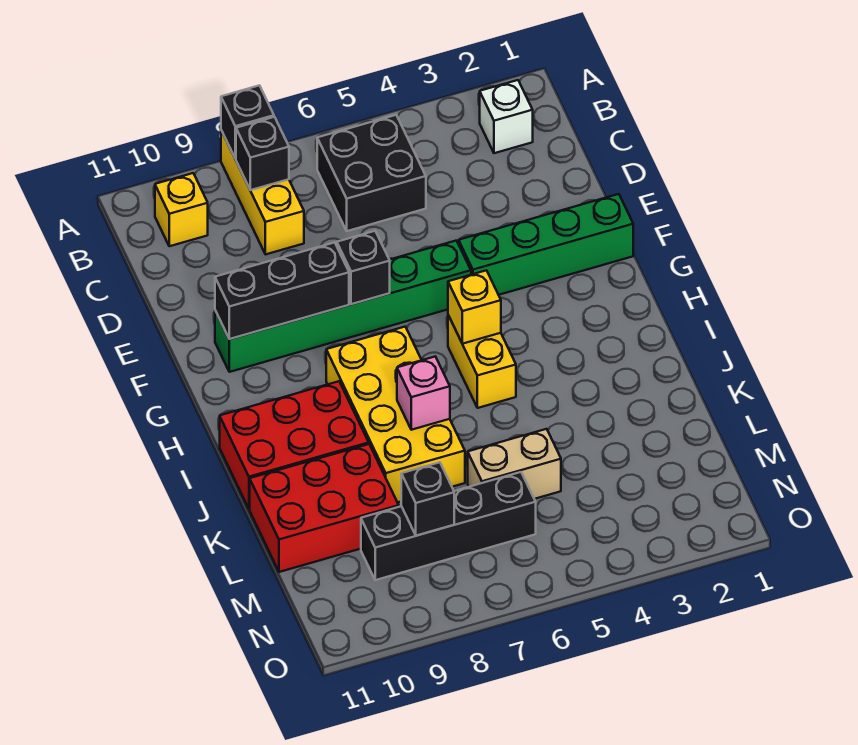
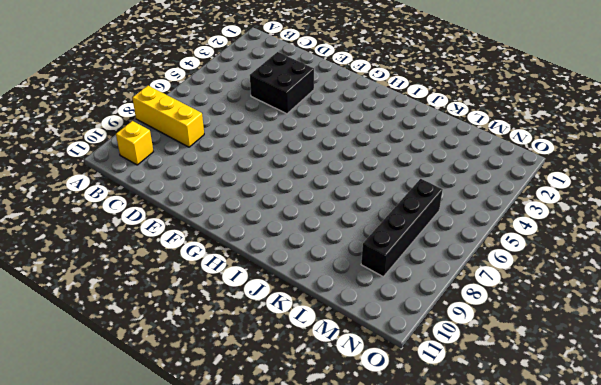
black 2x2 brick [250,52,314,114] -> black 2x2 brick moved to [317,115,426,231]
none -> white 1x1 brick [480,80,533,153]
none -> green 1x4 brick [459,194,633,295]
none -> green 1x6 brick [215,241,471,372]

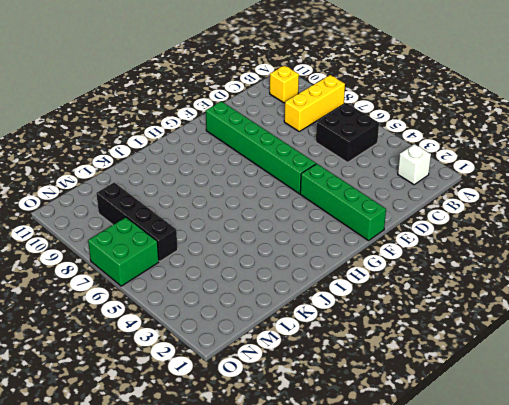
green 2x2 brick [88,217,159,286] -> none
none -> yellow 1x2 brick [448,315,516,408]
none -> yellow 2x4 brick [326,327,465,502]
none -> red 2x3 brick [220,381,369,509]

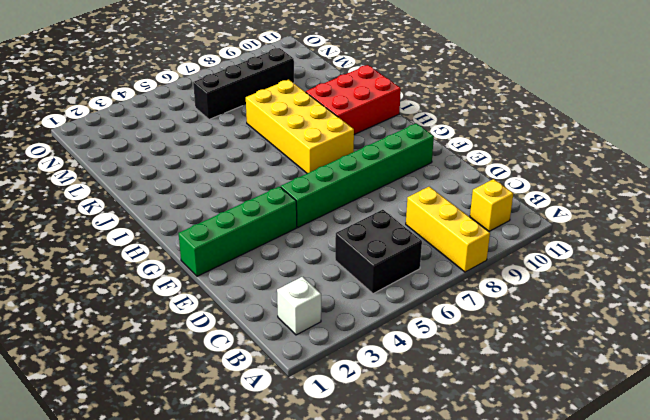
none -> yellow 1x2 brick [448,315,516,408]
none -> red 2x3 brick [250,444,399,572]
none -> tan 1x2 brick [468,429,561,499]

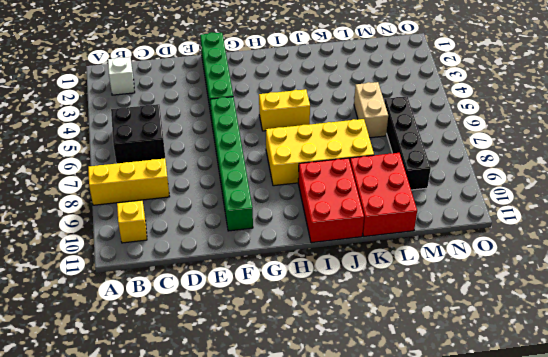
none -> black 1x1 brick [221,85,274,159]
none -> black 1x1 brick [236,117,289,190]
none -> black 1x1 brick [337,231,390,304]

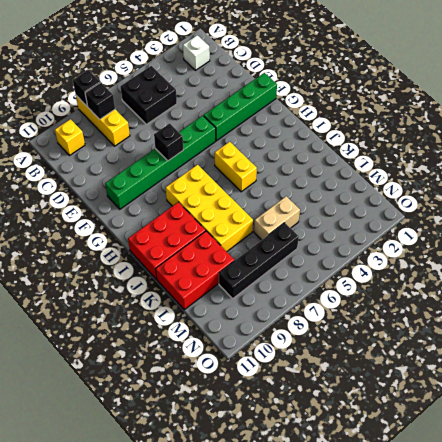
none -> black 1x3 brick [215,242,349,339]
none -> yellow 1x1 brick [448,270,501,344]
none -> pink 1x1 brick [397,357,450,430]

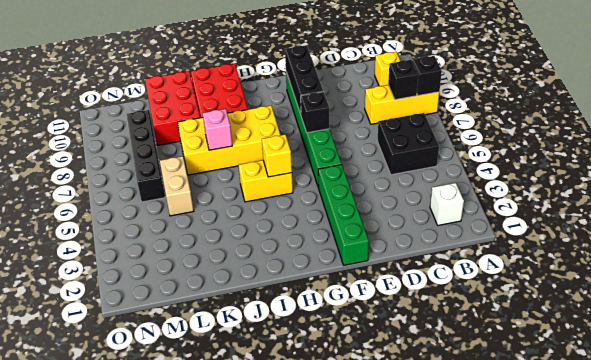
none -> black 1x1 brick [401,462,454,536]

